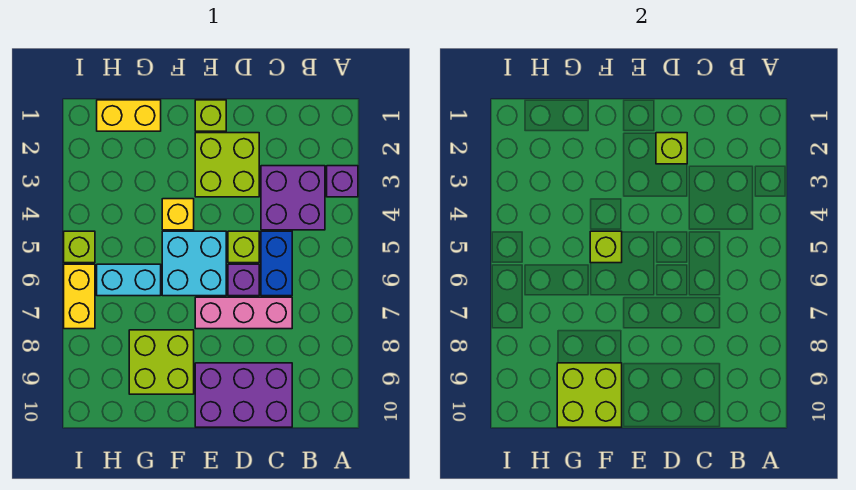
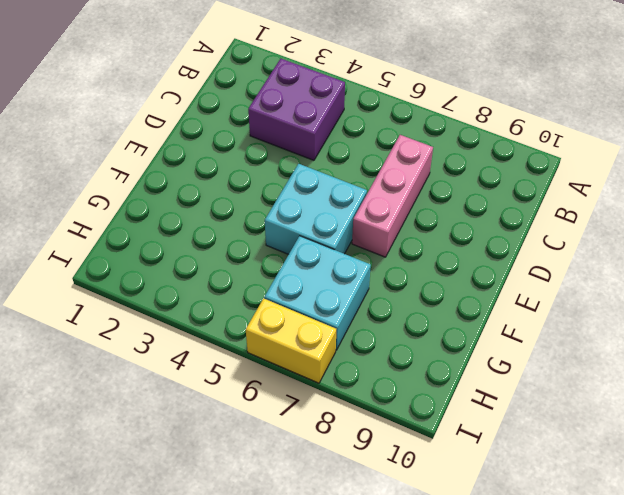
cyan 2x2 brick [264,236,371,350] -> cyan 1x2 brick [97,264,161,296]
none -> purple 1x1 brick [327,166,358,197]
none -> blue 1x2 brick [261,231,292,296]
none -> purple 2x3 brick [195,363,292,427]

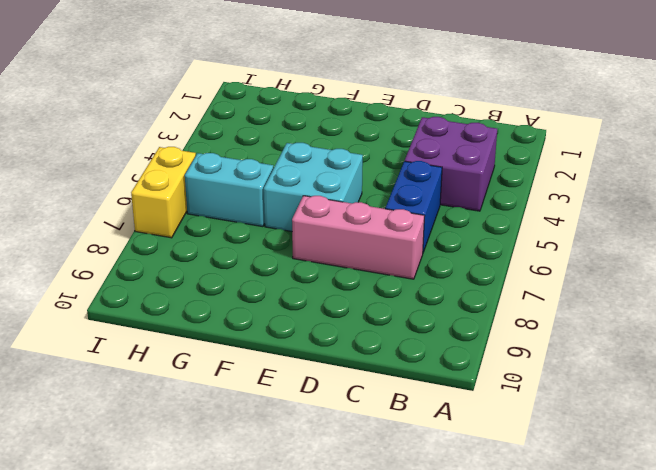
none -> purple 1x1 brick [327,166,358,197]
none -> purple 2x3 brick [195,363,292,427]
none -> lime 2x2 brick [195,133,259,197]

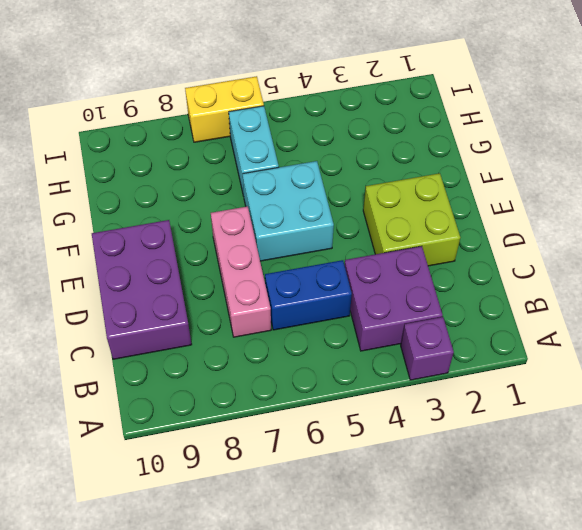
none -> lime 1x1 brick [228,231,259,263]
none -> purple 1x1 brick [228,264,259,296]
none -> lime 1x1 brick [195,100,226,131]

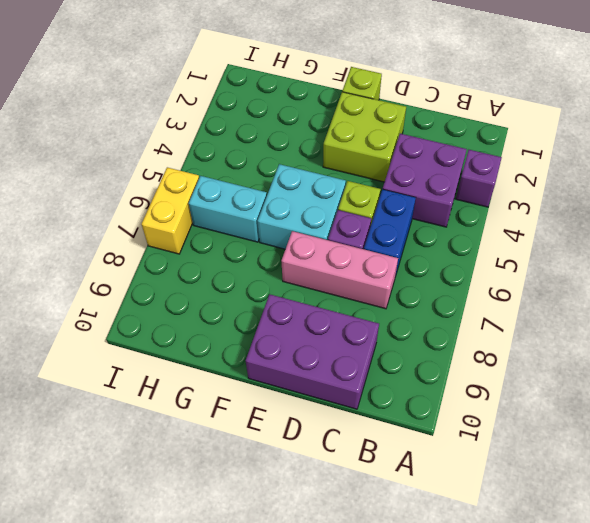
none -> yellow 1x1 brick [162,199,194,230]
none -> lime 2x2 brick [129,330,194,394]
none -> yellow 1x2 brick [97,100,161,131]

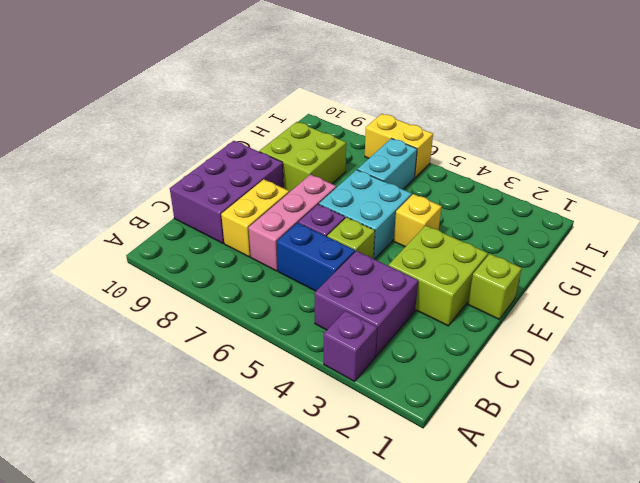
yellow 1x2 brick [221,179,289,257] -> yellow 1x2 brick moved to [97,100,161,131]
none -> lime 1x1 brick [64,231,95,263]
none -> lime 1x1 brick [656,133,687,164]
none -> lime 1x1 brick [590,231,622,263]

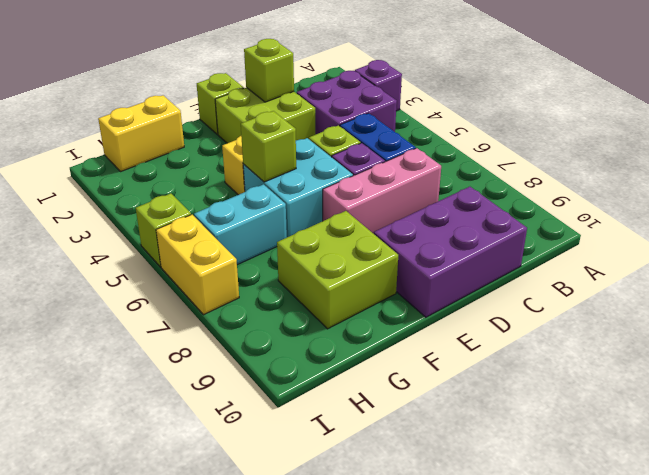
none -> lime 2x2 brick [557,363,622,427]

